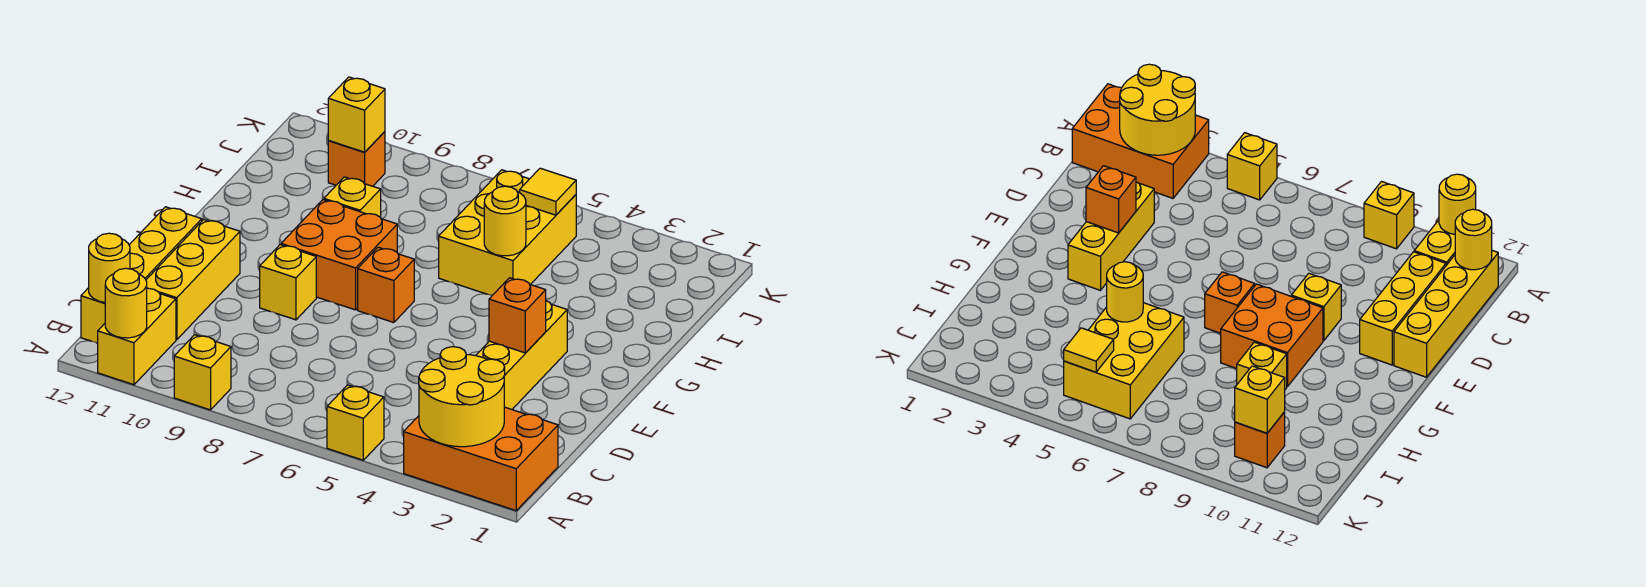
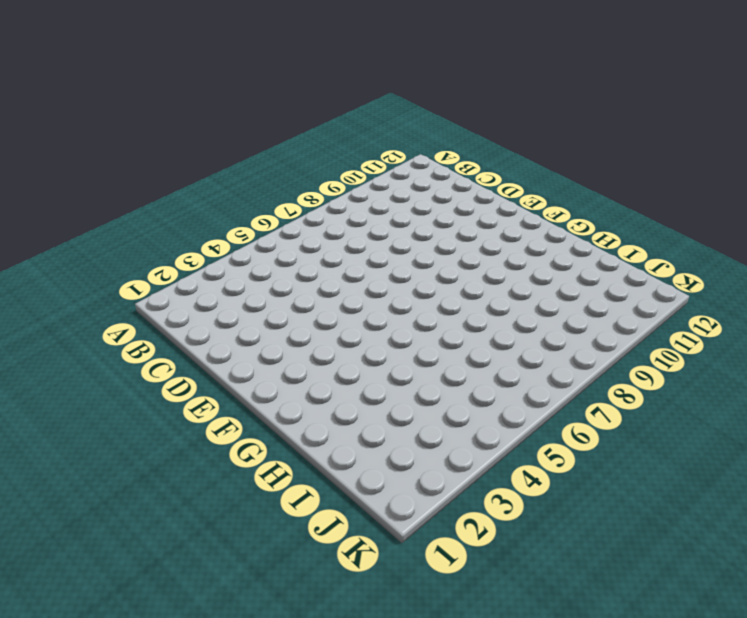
none -> orange 2x3 brick [404,407,558,511]
none -> yellow 1x1 brick [327,385,384,460]
none -> yellow 1x1 brick [174,335,231,410]

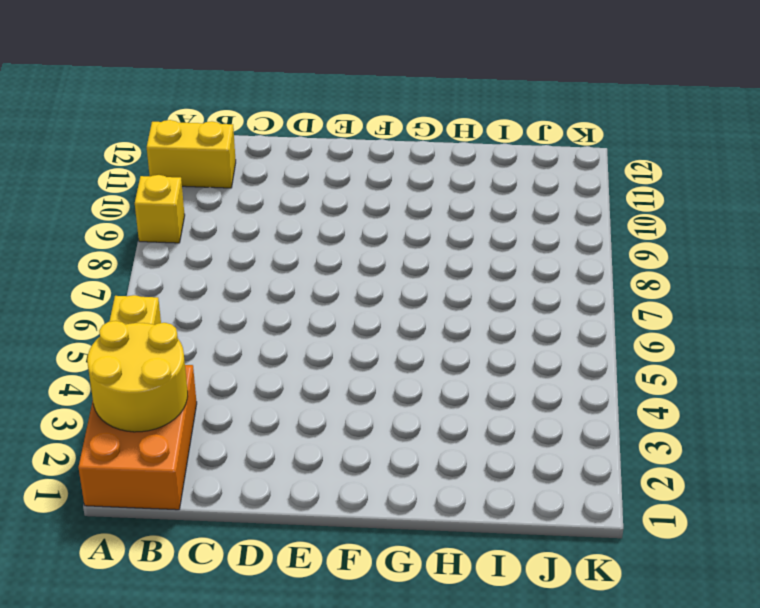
none -> yellow 1x4 brick [81,207,202,343]
none -> yellow 1x3 brick [146,219,240,340]
none -> yellow 1x3 brick [476,301,567,409]

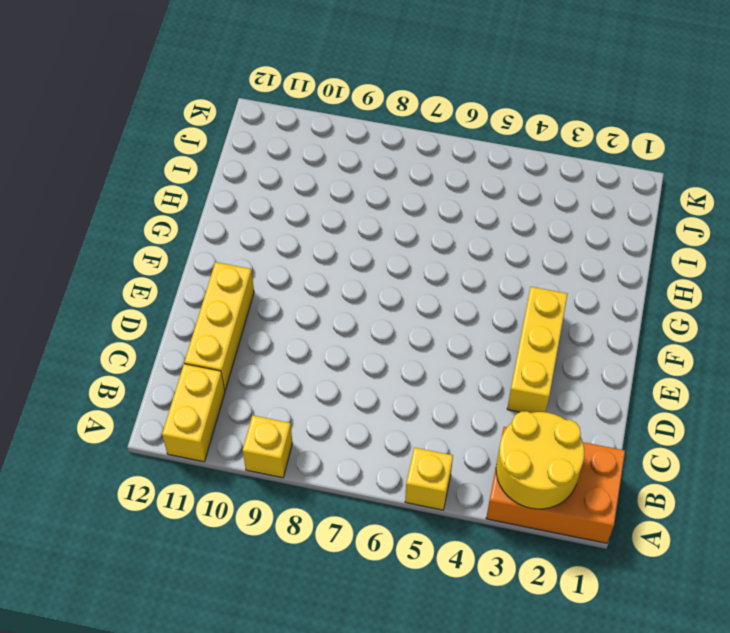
none -> yellow 1x4 brick [81,207,202,343]
none -> yellow 1x1 brick [260,245,316,320]
none -> orange 1x1 brick [358,247,414,323]

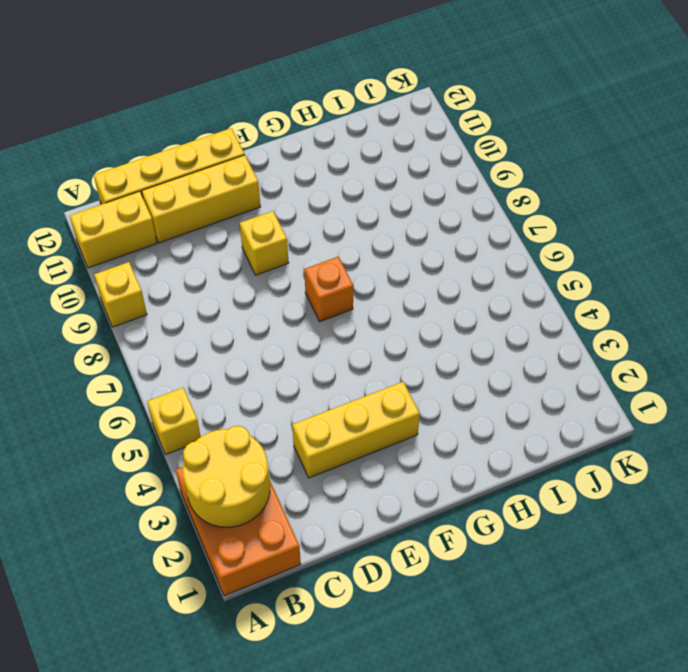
none -> orange 2x2 brick [281,200,397,310]
none -> yellow 2x3 brick [439,170,576,296]
none -> yellow 1x1 brick [324,177,381,218]

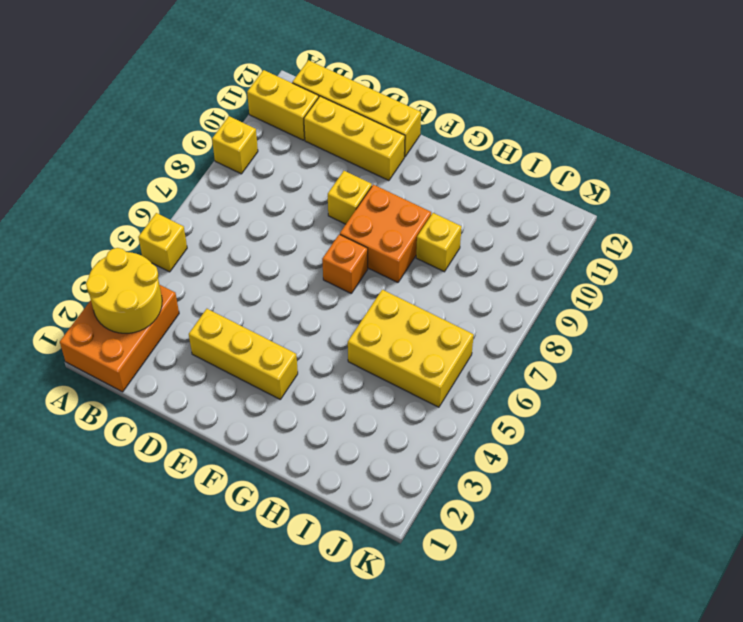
none -> orange 1x1 brick [328,132,385,186]
none -> yellow 1x1 round brick [105,268,147,338]
none -> yellow 1x1 round brick [89,233,130,302]

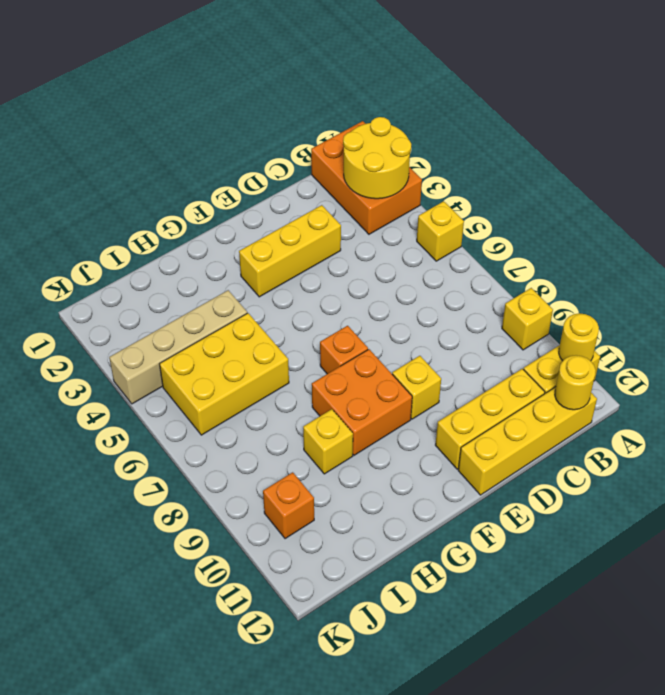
tan 1x4 brick [109,290,247,404] -> none
none -> orange 1x1 brick [489,278,546,353]
none -> yellow 1x1 round brick [484,186,526,256]
none -> yellow 1x1 tile [520,168,576,215]

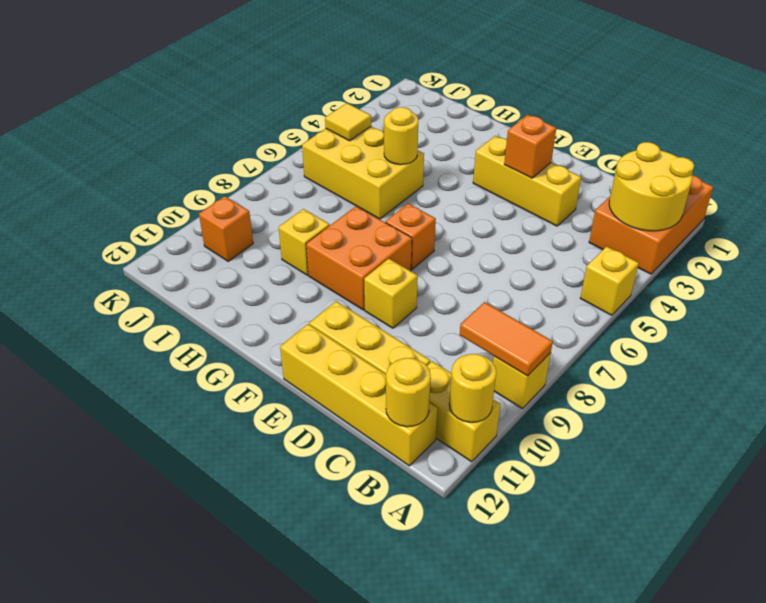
orange 1x2 tile [460,302,553,376] -> none
none -> yellow 1x1 brick [328,77,385,152]

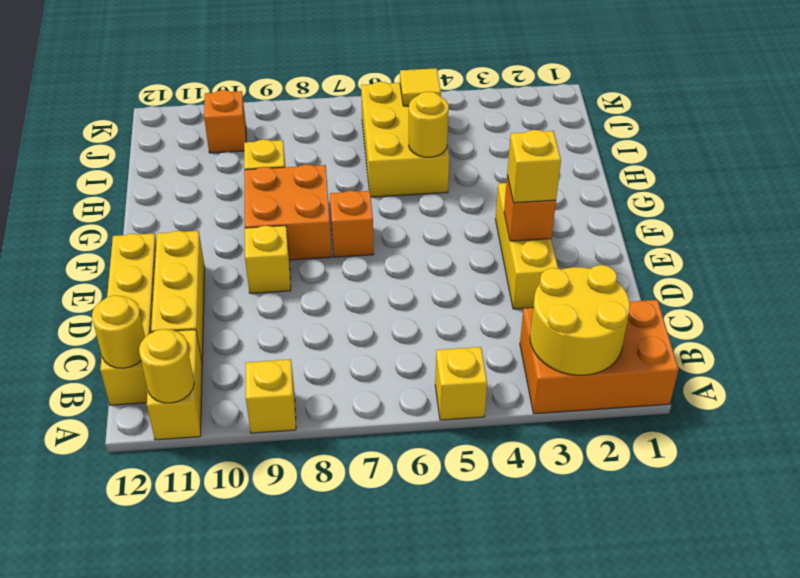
yellow 1x1 brick [507,130,561,203] -> yellow 1x1 brick moved to [328,77,385,152]

